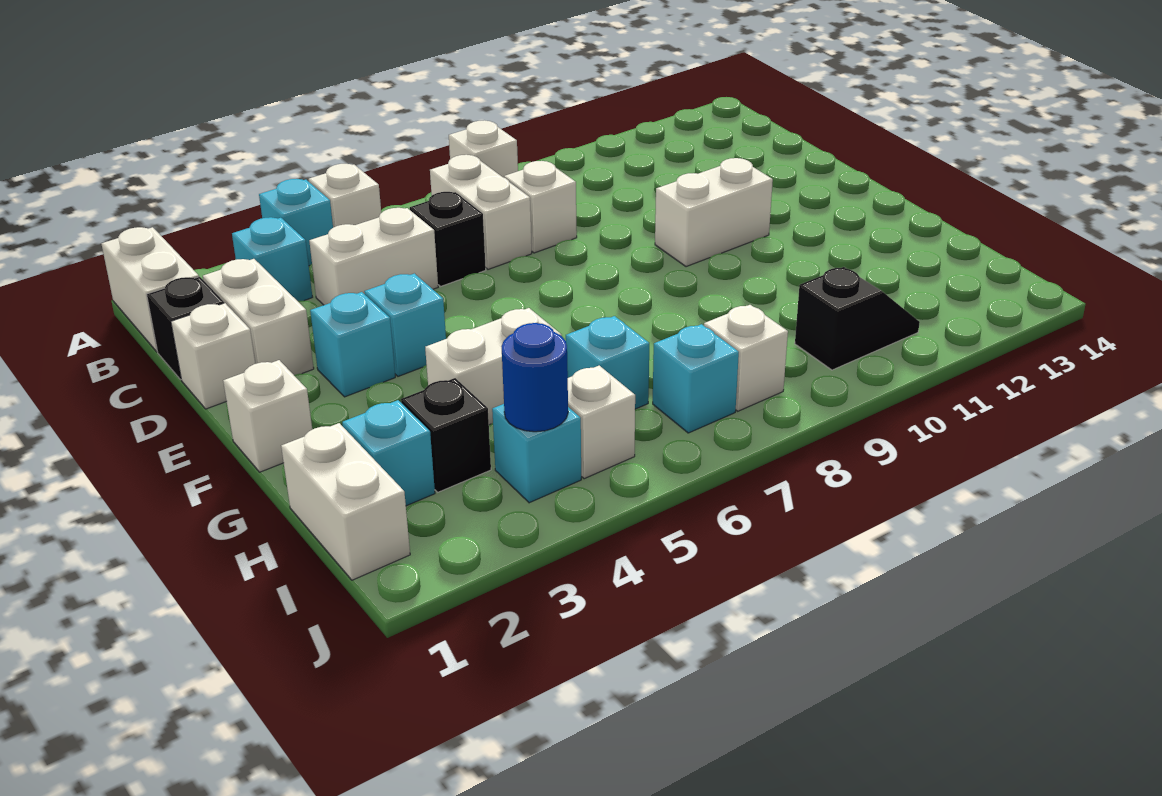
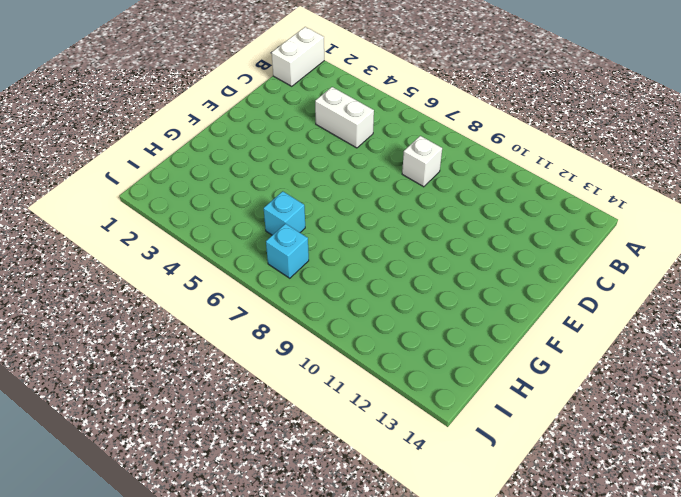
none -> cyan 1x1 brick [259,179,333,266]
none -> white 1x1 brick [308,164,381,228]
none -> white 1x1 brick [449,120,518,178]

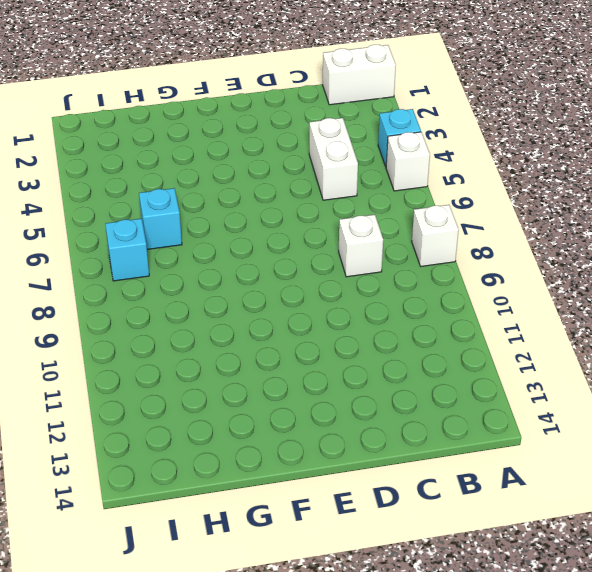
none -> cyan 1x1 brick [232,217,312,301]
none -> white 1x2 brick [430,155,532,269]
none -> black 1x1 brick [147,277,224,379]

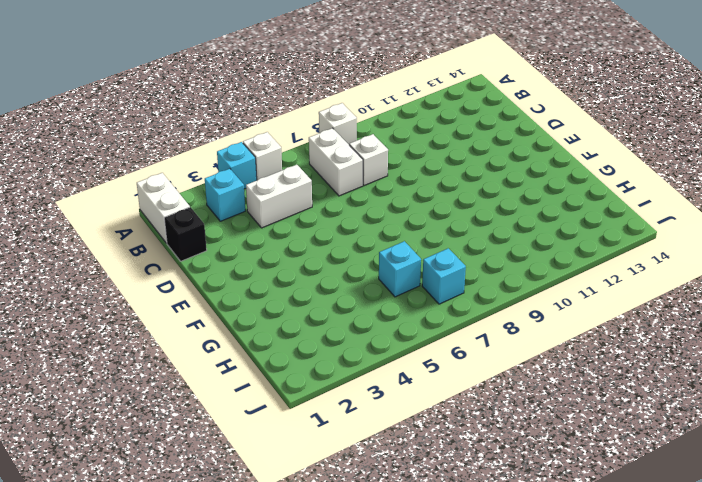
none -> white 1x2 brick [203,259,314,375]
none -> black 1x1 brick [410,192,486,286]
none -> white 1x1 brick [171,303,255,409]

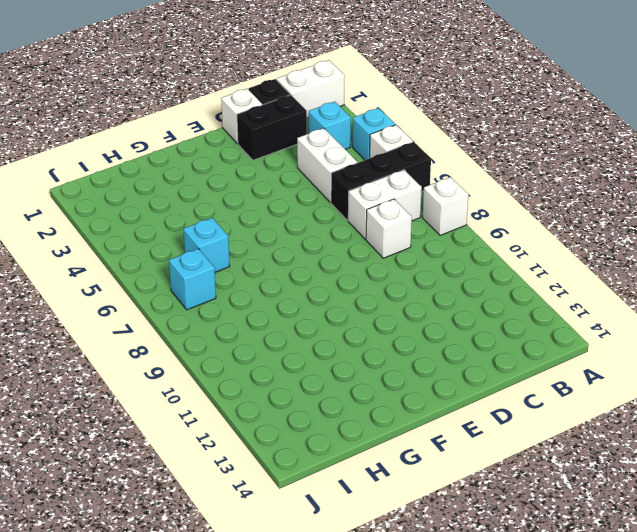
black 1x3 brick [331,142,431,220] -> black 1x1 brick [410,192,486,286]
black 1x2 brick [237,95,307,160] -> white 1x2 brick [203,259,314,375]
none -> cyan 1x1 brick [310,292,395,397]
none -> cyan 1x1 brick [364,273,446,376]
none -> white 1x2 brick [655,158,773,267]

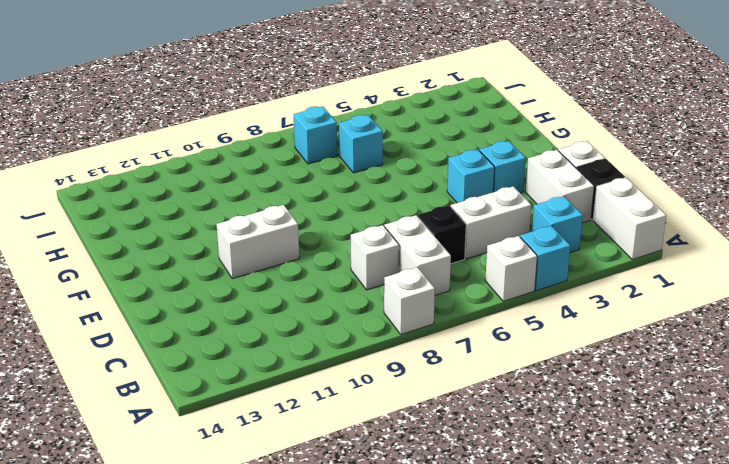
none -> white 1x1 brick [223,360,312,472]
none -> white 1x2 brick [425,308,562,425]
none -> white 1x2 brick [281,423,410,580]

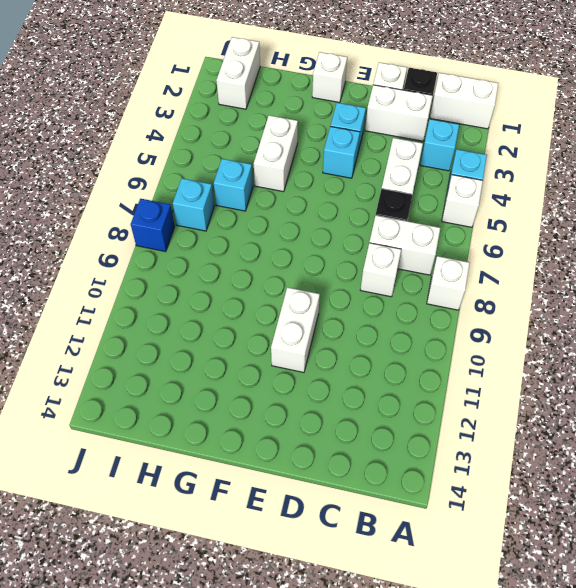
white 1x2 brick [216,37,260,109] -> white 1x2 brick turned to [281,423,410,580]
blue 1x1 brick [131,199,175,252] -> none
none -> cyan 1x1 brick [342,400,435,506]
none -> black 1x1 brick [401,378,491,492]
none -> cyan 1x1 brick [492,404,581,503]

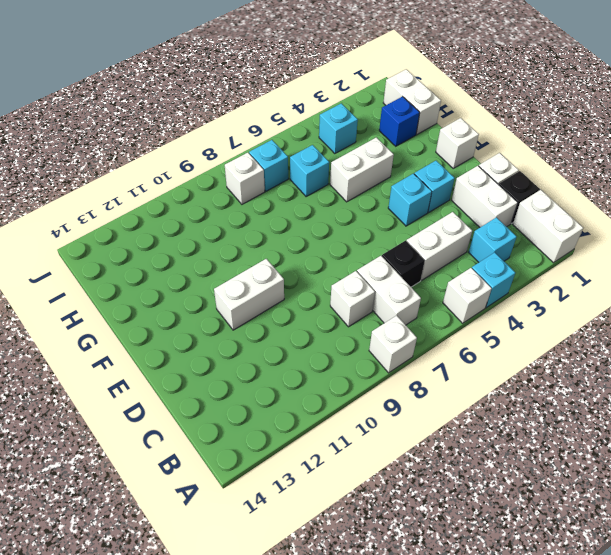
blue 1x1 brick [379,97,420,146] -> cyan 1x1 brick [342,400,435,506]
none -> black 1x1 brick [401,378,491,492]
none -> white 1x1 brick [568,366,635,479]
none -> black 1x2 slope [795,267,920,370]

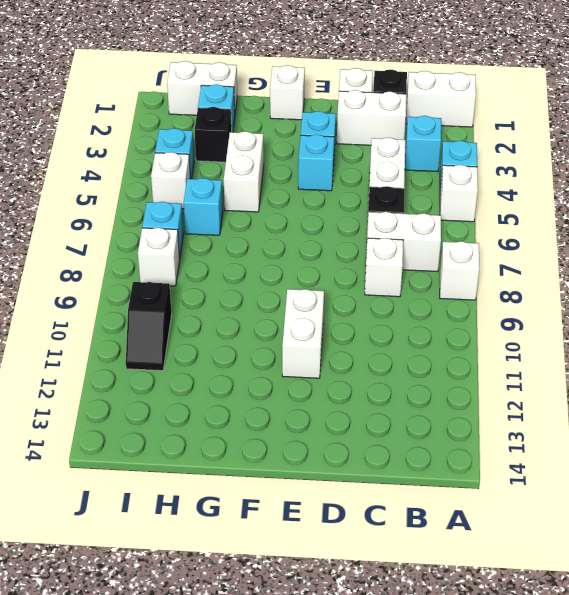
none -> blue 1x1 round brick [501,323,568,432]

